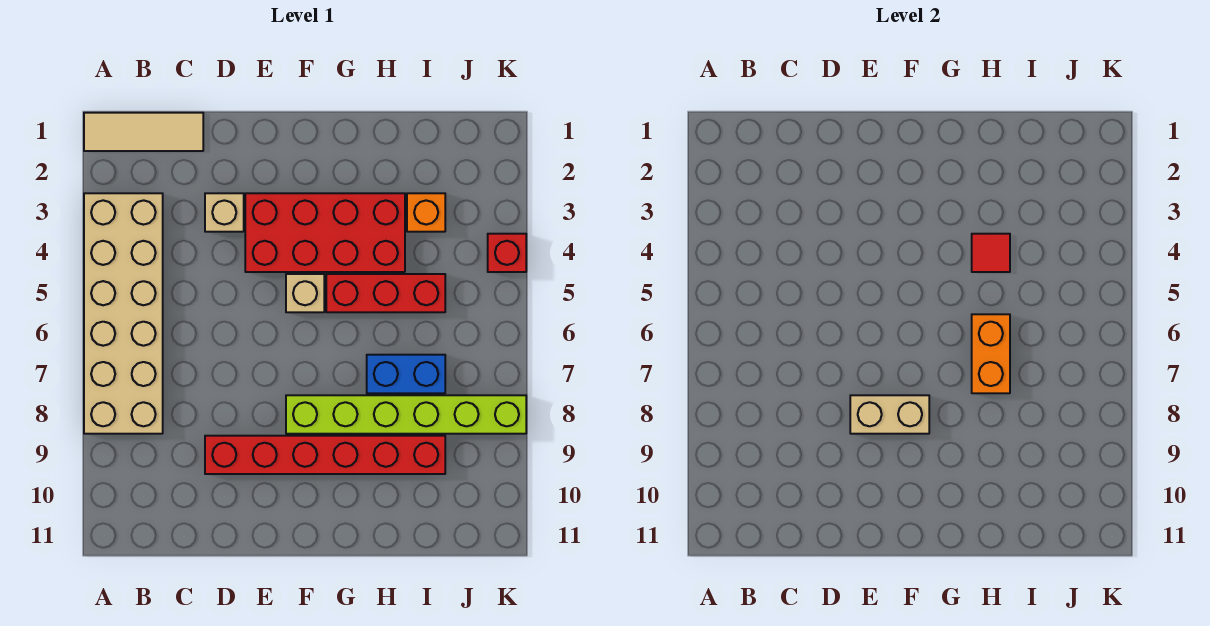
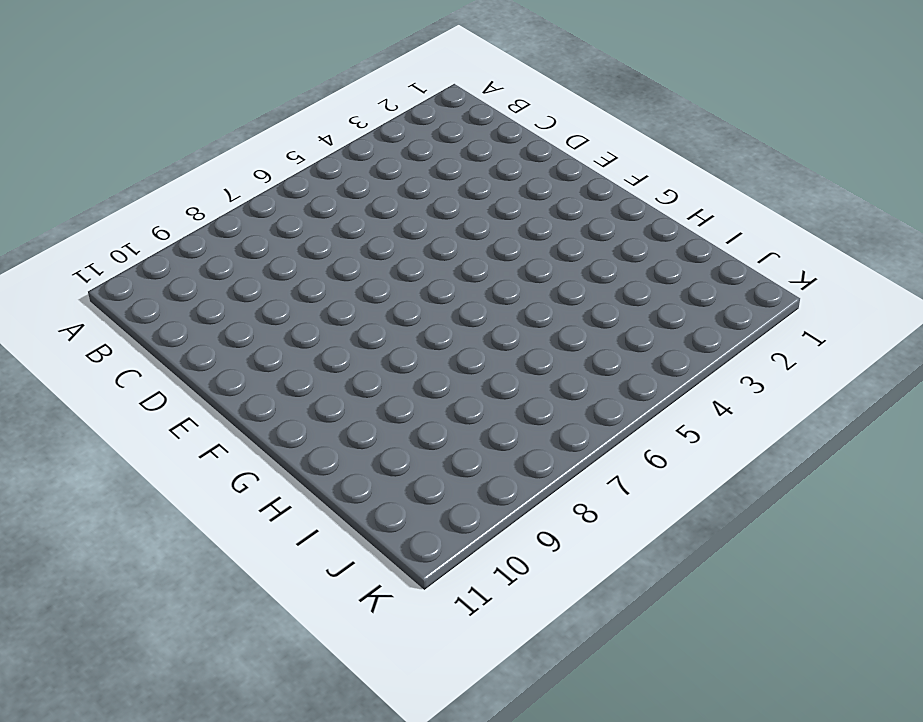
none -> tan 1x3 tile [84,113,203,151]
none -> tan 2x6 brick [84,193,163,434]
none -> tan 1x1 brick [205,193,244,232]

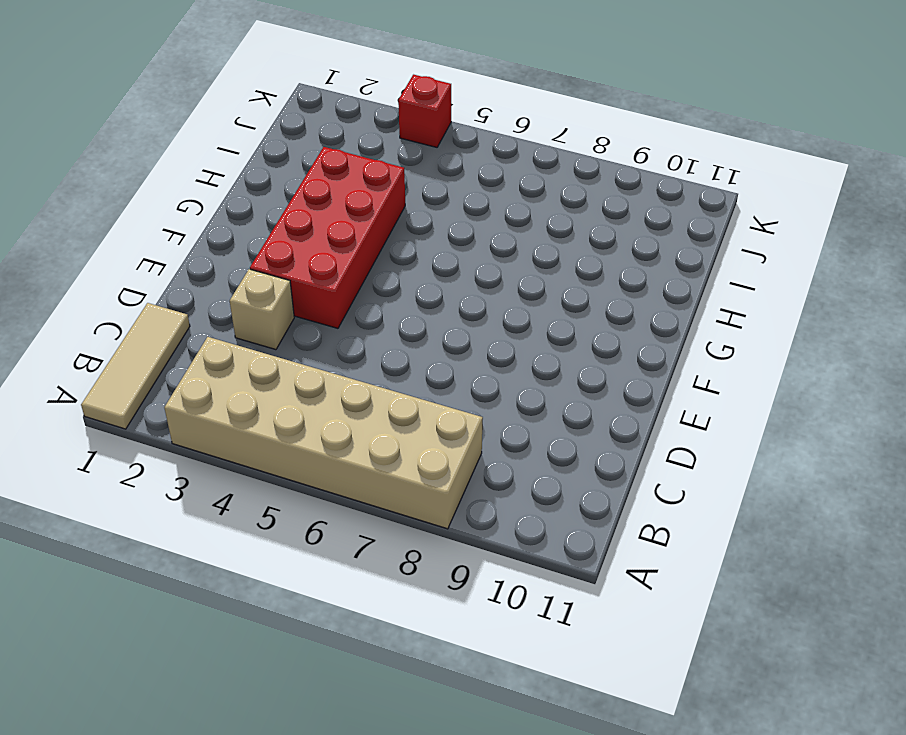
none -> red 1x6 brick [205,436,445,474]
none -> tan 1x1 brick [286,274,324,312]
none -> lime 1x6 brick [286,395,526,434]

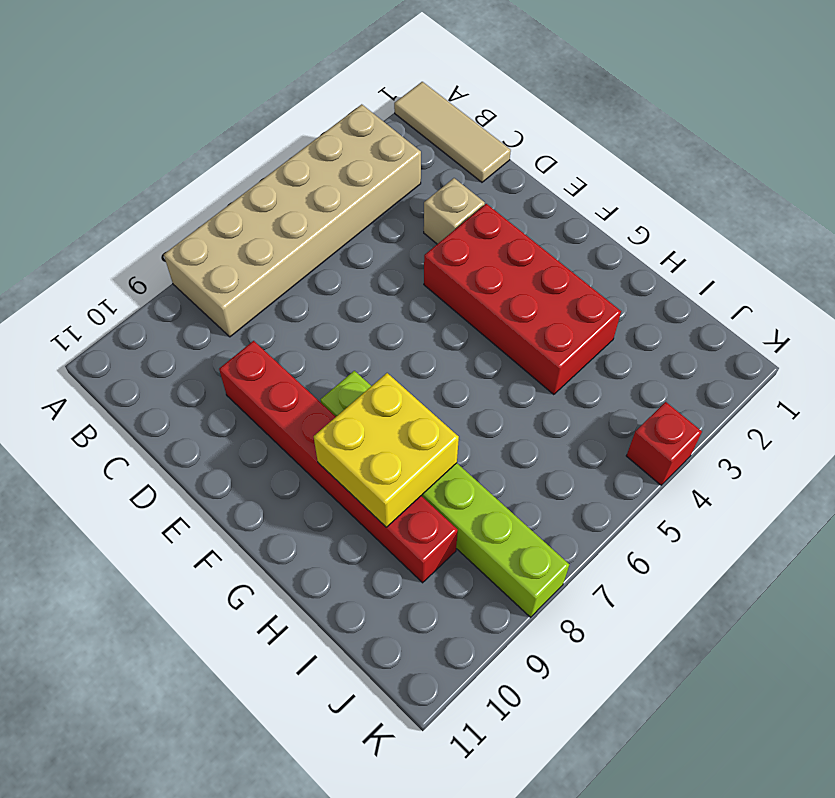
yellow 2x2 brick [314,373,459,527] -> none
none -> tan 1x1 brick [286,274,324,312]
none -> red 1x3 brick [326,274,445,312]
none -> blue 1x2 brick [367,355,445,393]

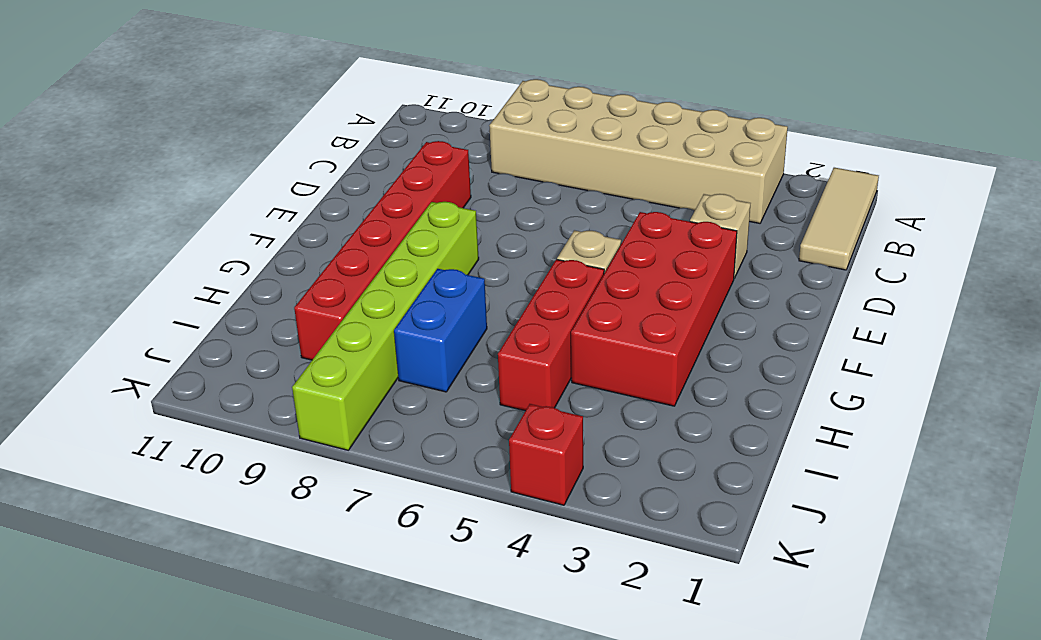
none -> orange 1x1 brick [407,193,445,232]
none -> tan 1x2 brick [850,395,929,434]
none -> red 1x1 tile [972,234,1010,272]

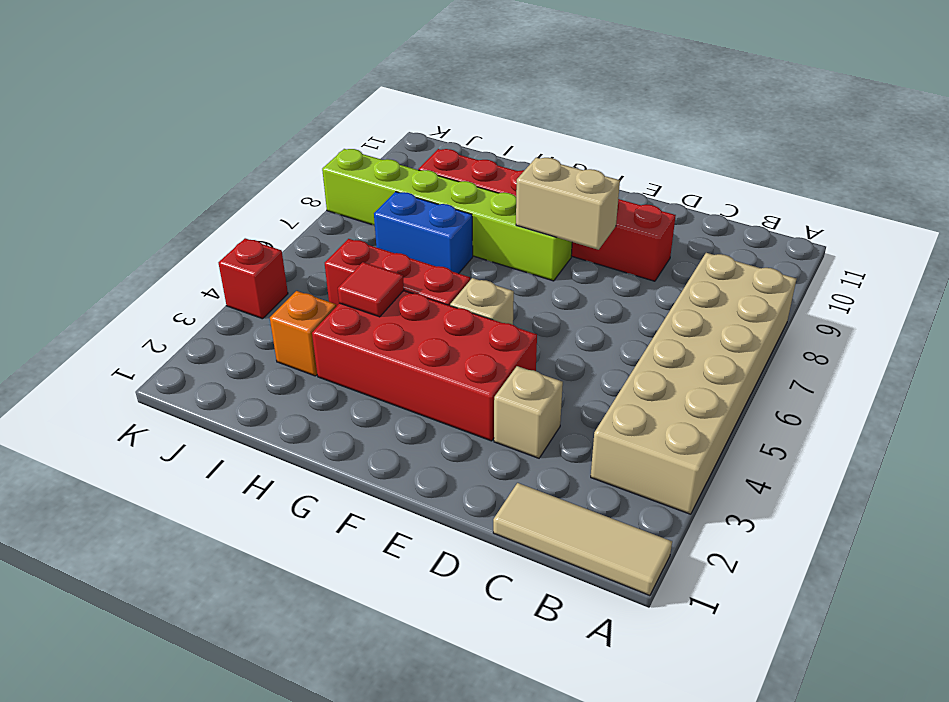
none -> orange 1x2 brick [972,314,1010,393]

